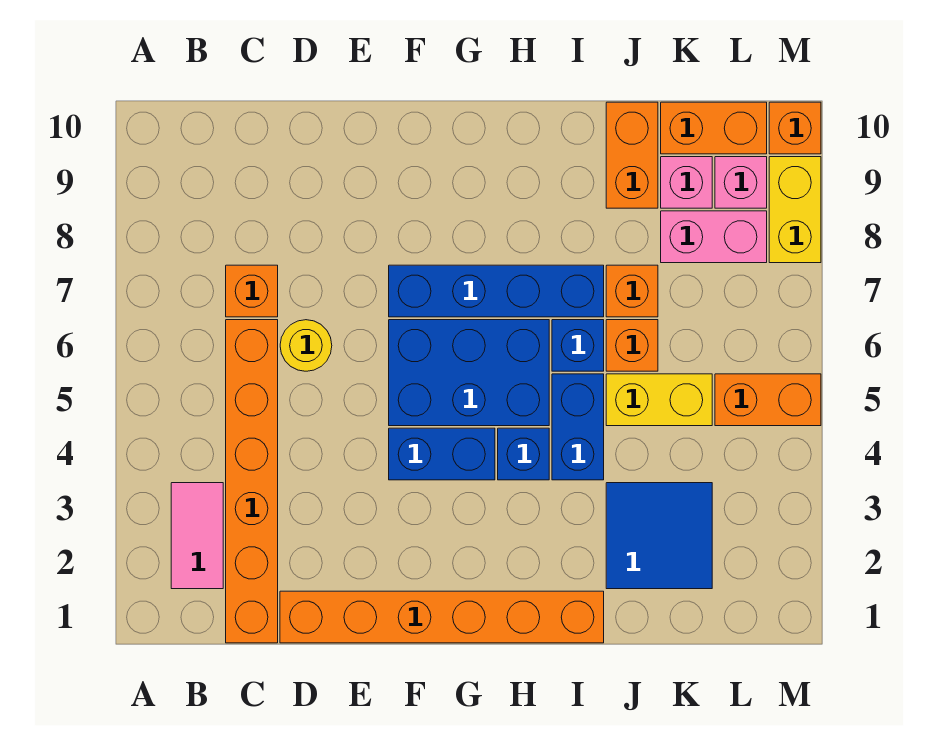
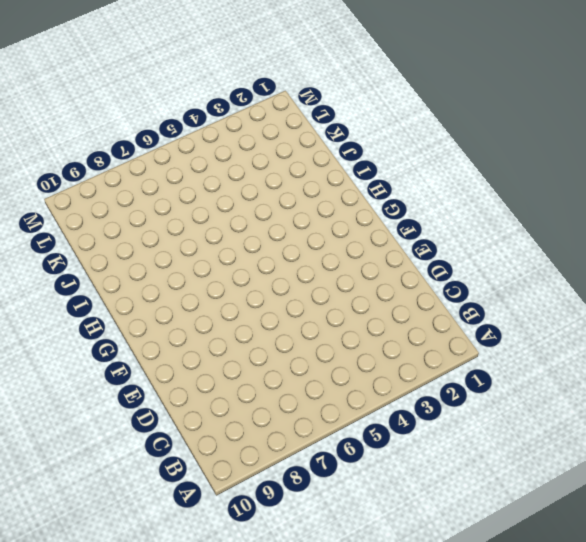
none -> pink 1x2 tile [171,483,223,589]
none -> orange 1x6 brick [226,320,278,643]
none -> orange 1x1 brick [226,265,278,317]

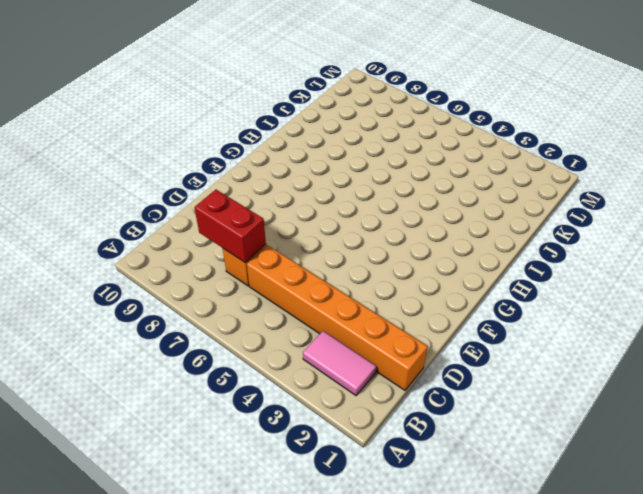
red 1x2 brick [194,190,266,263] -> none
none -> orange 1x6 brick [280,591,604,643]
none -> yellow 1x1 round brick [280,320,332,371]
none -> blue 1x2 brick [389,428,495,480]

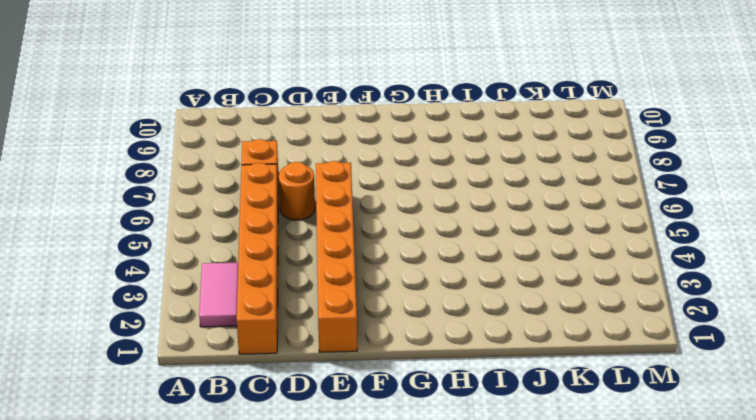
orange 1x1 round brick [279,162,315,220] -> yellow 1x1 round brick [280,320,332,371]
orange 1x6 brick [316,161,357,352] -> orange 1x6 brick turned to [280,591,604,643]
none -> blue 1x2 brick [389,428,495,480]
none -> blue 2x3 brick [389,320,549,426]
none -> blue 1x4 brick [389,265,604,317]

